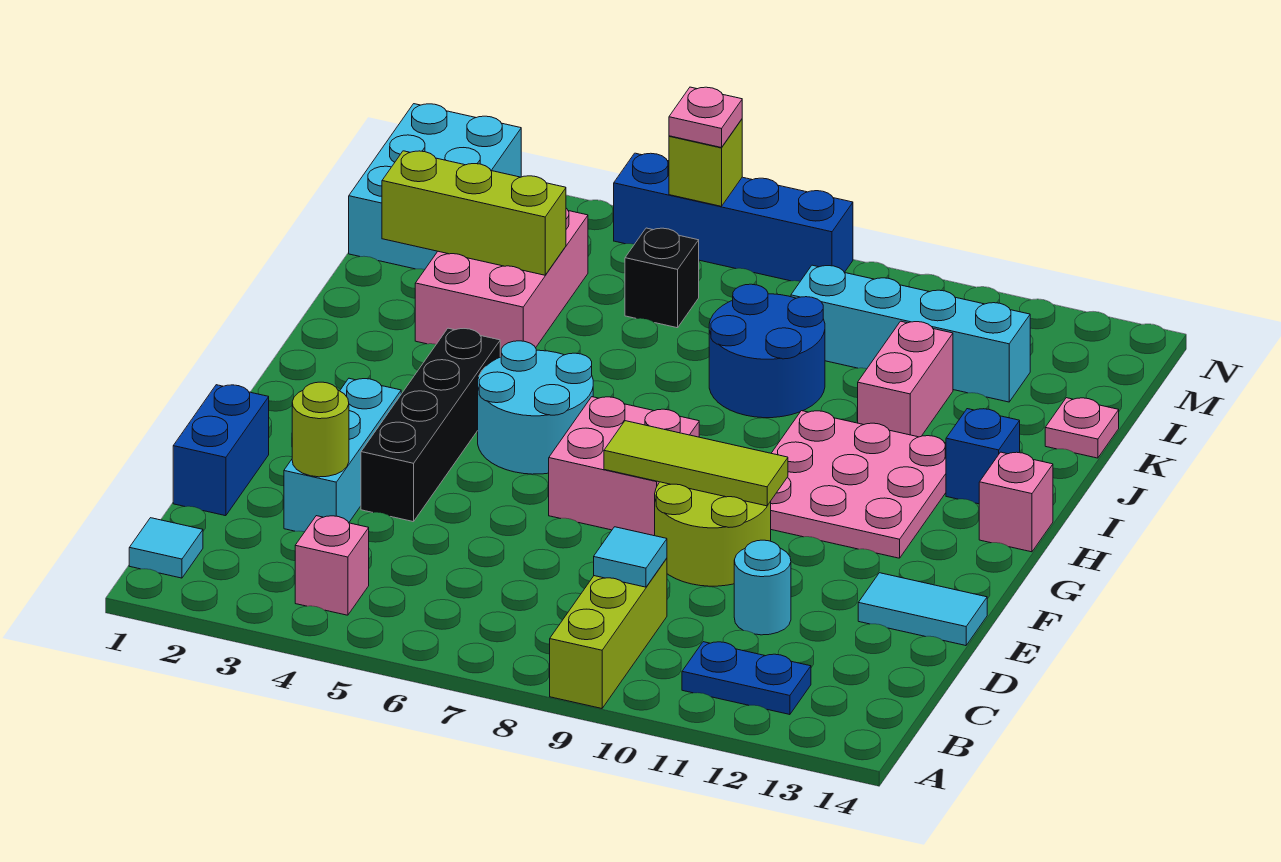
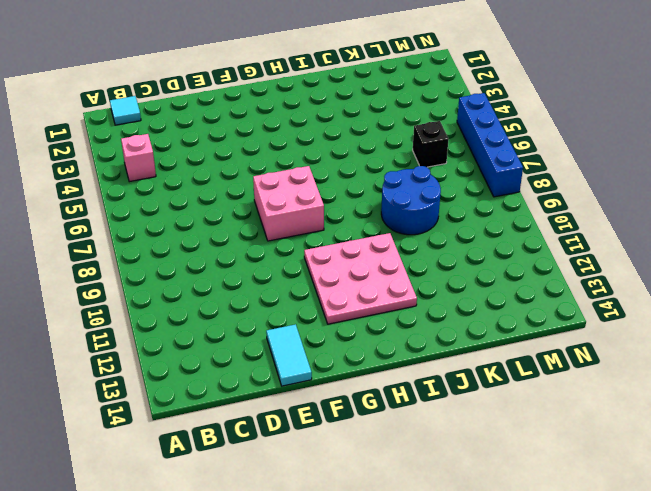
none -> lime 1x3 brick [550,558,667,708]
none -> blue 1x2 plate [682,642,811,715]
none -> blue 1x2 brick [173,385,269,516]

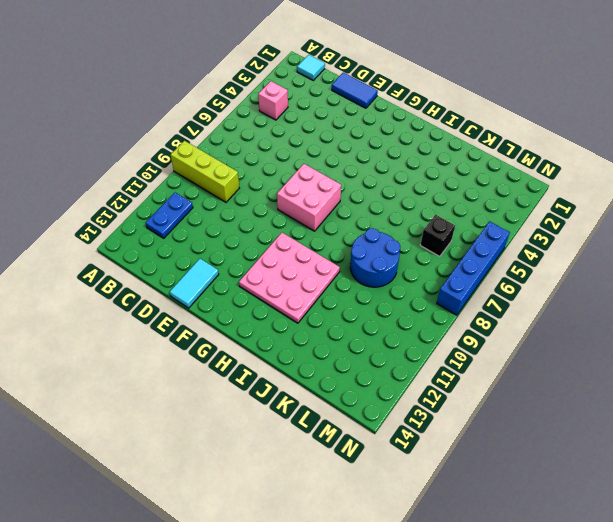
blue 1x2 tile [332,73,378,108] -> blue 1x2 brick [173,385,269,516]
none -> cyan 1x3 brick [284,378,401,532]
none -> cyan 1x1 round brick [734,540,791,635]
none -> black 1x4 brick [361,328,500,522]

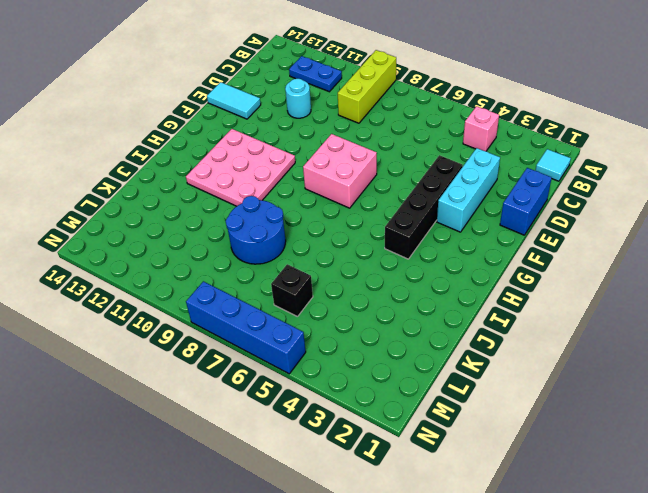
none -> lime 2x2 round brick [655,482,771,586]
none -> cyan 2x2 round brick [478,341,593,474]
none -> pink 1x1 brick [979,452,1053,552]

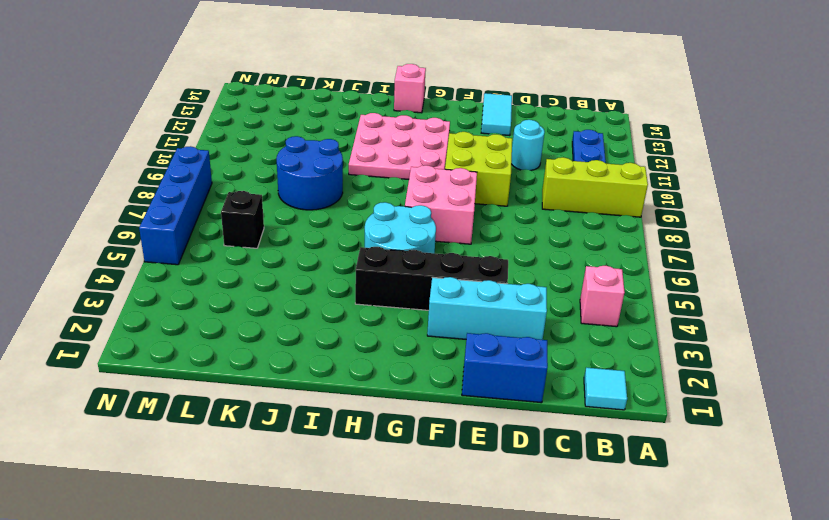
lime 2x2 brick [445,132,512,206] -> lime 2x2 round brick [655,482,771,586]
none -> blue 1x1 brick [946,409,1020,504]
none -> pink 2x3 brick [415,208,588,357]
none -> pink 1x2 brick [858,321,953,437]

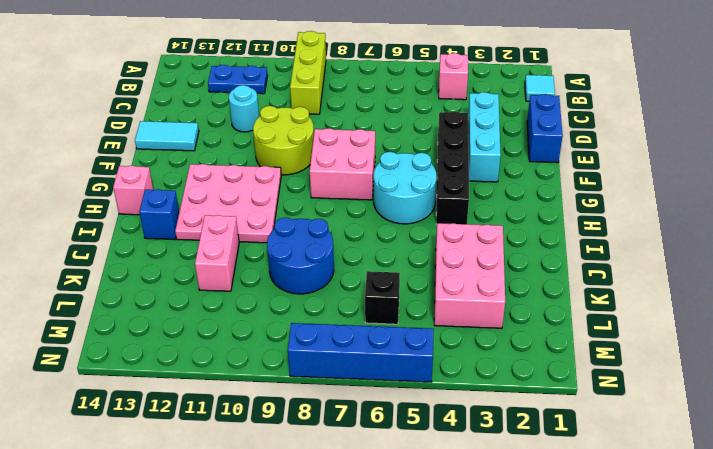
none -> pink 1x1 plate [1045,398,1119,458]
none -> cyan 2x3 brick [349,104,521,269]
none -> cyan 1x4 brick [791,265,1030,402]

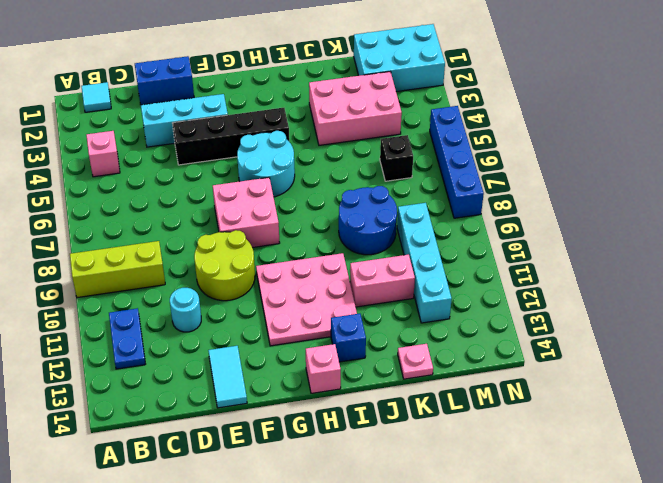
none -> cyan 1x1 tile [594,527,667,587]
none -> lime 1x1 round brick [292,382,349,477]
none -> lime 1x3 tile [604,421,788,506]

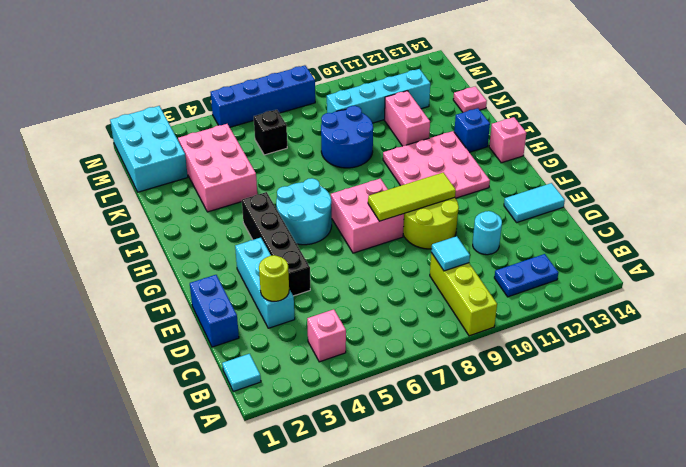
none -> lime 1x3 brick [382,151,566,275]
none -> lime 1x1 brick [669,119,742,206]
none -> pink 1x1 plate [669,87,742,148]

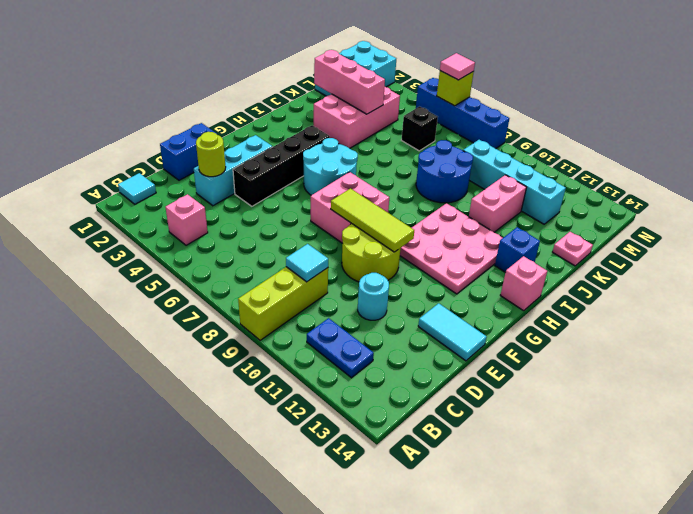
pink 1x3 brick [314,50,385,114] -> lime 1x3 brick [382,151,566,275]
pink 1x1 tile [440,53,475,80] -> pink 1x1 plate [669,87,742,148]

